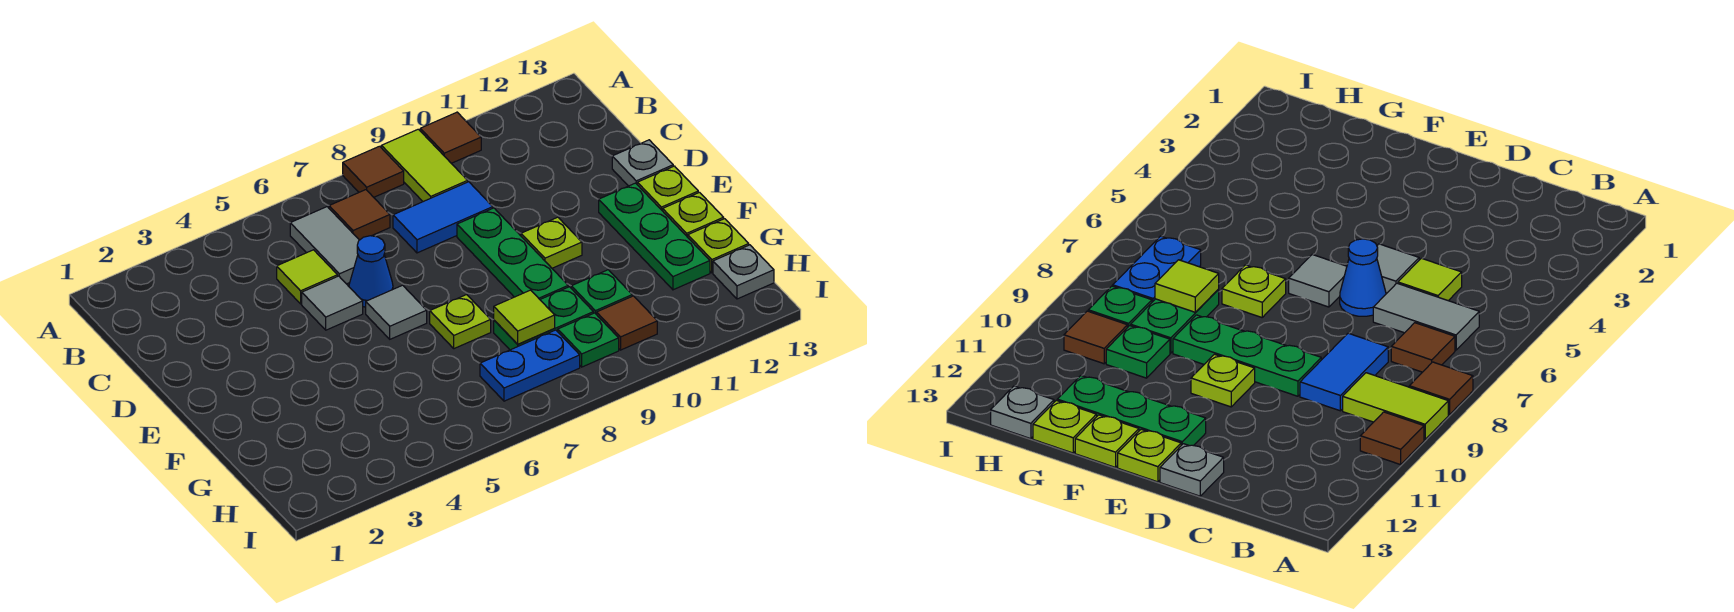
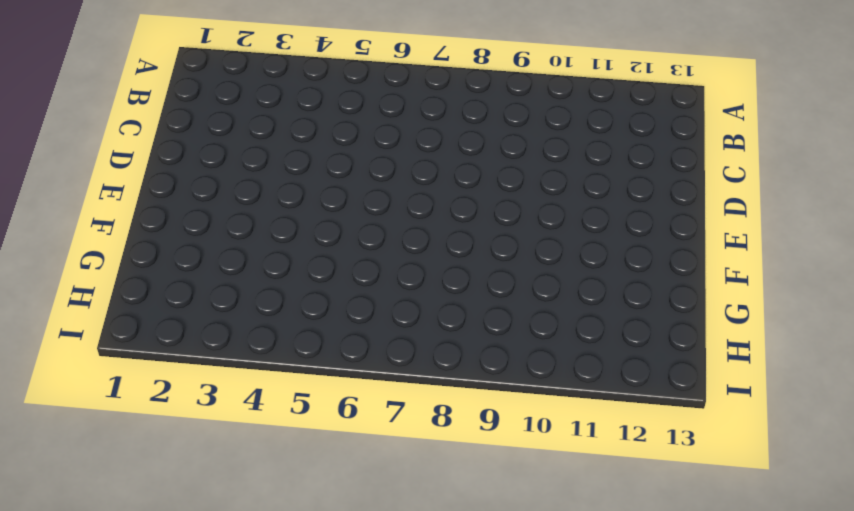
none -> brown 1x1 tile [343,146,404,197]
none -> lime 1x2 tile [381,129,468,202]
none -> brown 1x1 tile [420,112,481,163]

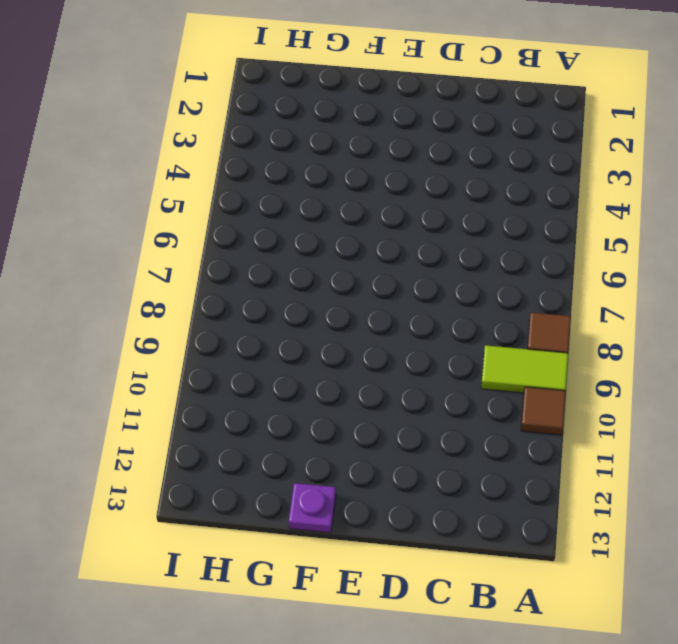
purple 1x1 plate [289,483,336,533] -> lime 1x1 plate [663,192,724,237]
none -> grey 1x2 tile [290,207,359,284]
none -> brown 1x1 tile [329,190,390,240]
none -> lime 1x1 tile [277,250,338,304]

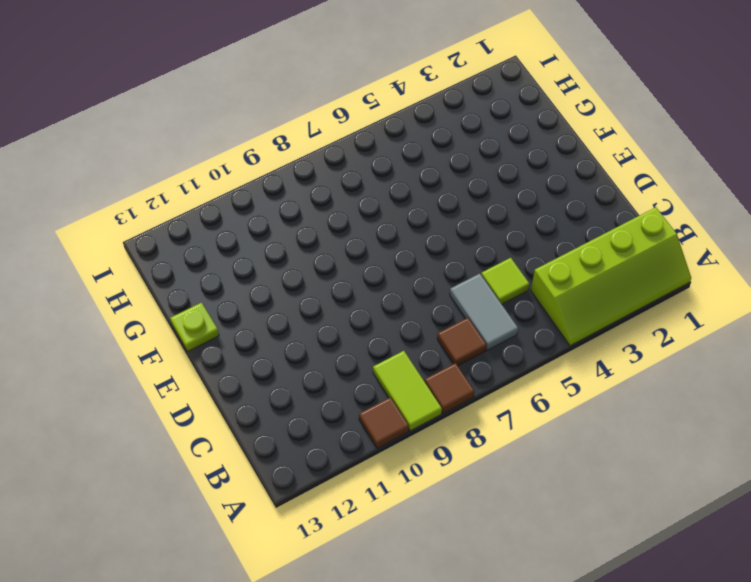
lime 2x4 slope [531,207,691,346] -> none
none -> blue 1x2 tile [393,182,493,253]
none -> grey 1x1 tile [302,276,363,330]
none -> blue 1x1 cone [349,236,393,307]

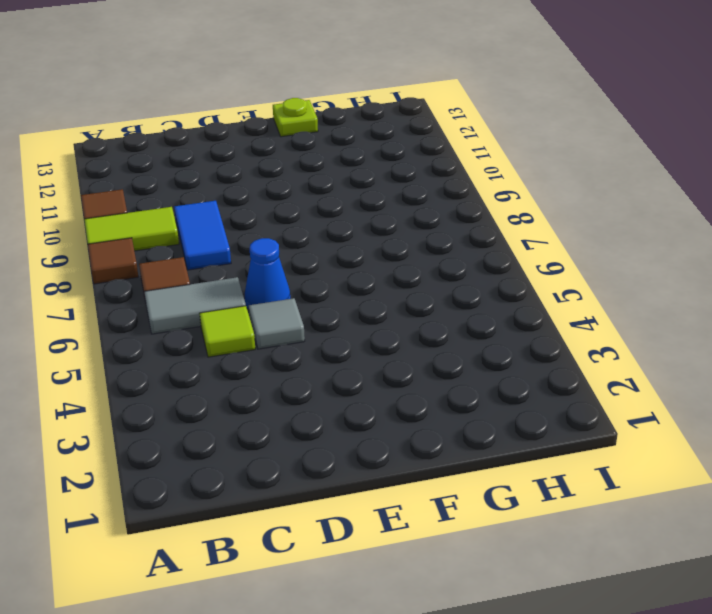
none -> green 1x3 plate [457,208,568,299]
none -> grey 1x1 plate [612,140,673,186]
none -> grey 1x1 tile [366,285,427,339]

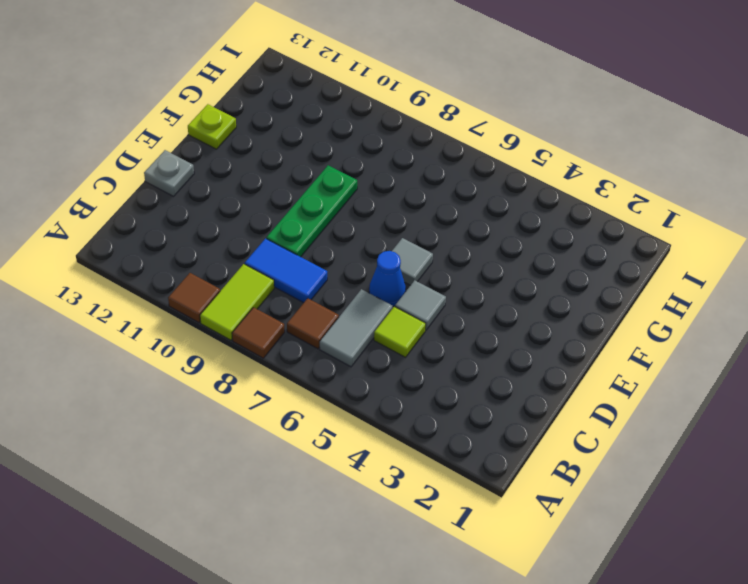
none -> lime 1x1 plate [521,217,582,268]
none -> green 1x3 plate [599,183,710,290]
none -> lime 1x1 plate [637,166,698,211]

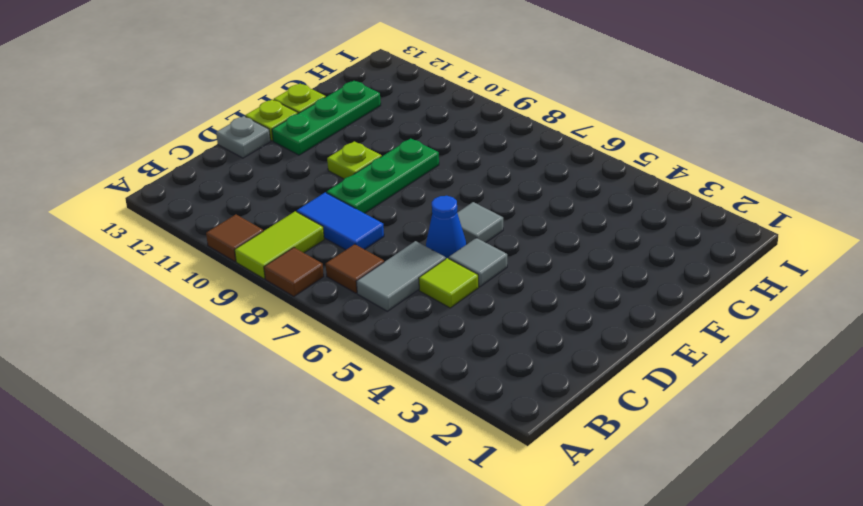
none -> lime 1x1 plate [430,295,491,349]
none -> green 1x2 plate [494,287,593,350]
none -> green 1x1 plate [571,270,632,315]

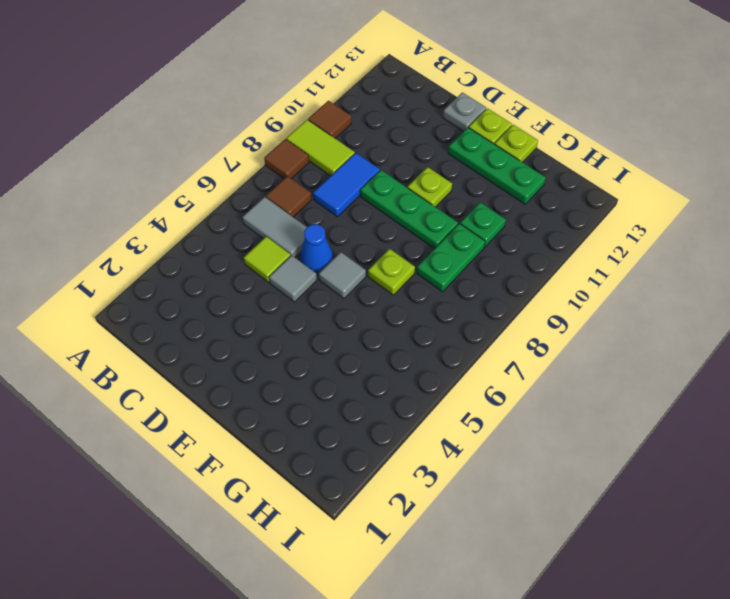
none -> lime 1x1 plate [688,219,749,273]
none -> blue 1x2 plate [480,330,580,401]
none -> green 1x1 plate [558,313,619,367]

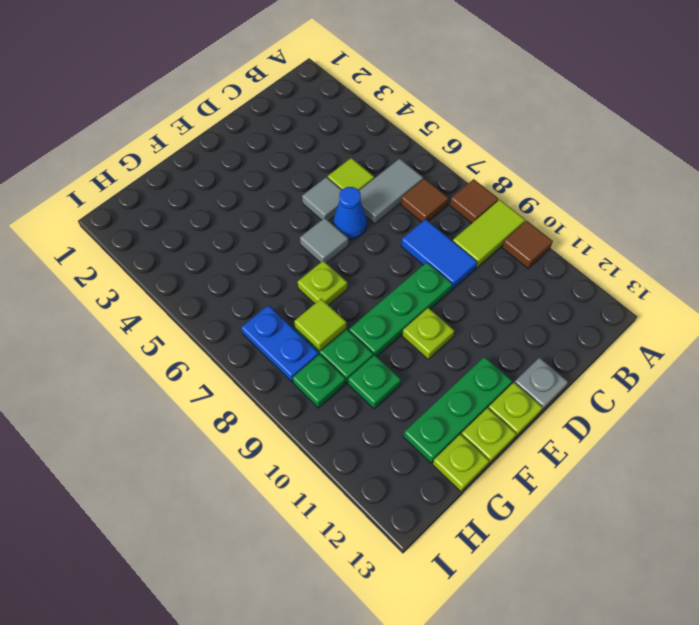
none -> brown 1x1 tile [597,296,657,350]
none -> grey 1x1 plate [713,245,774,299]

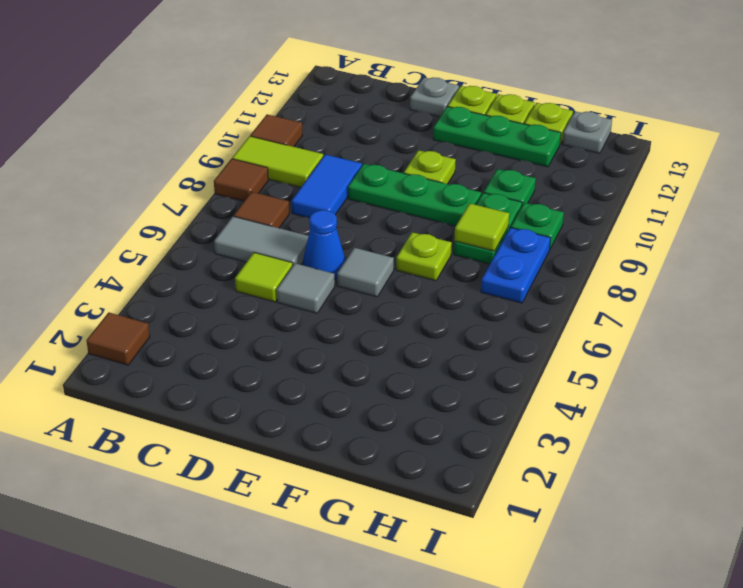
brown 1x1 tile [86,312,150,365] -> brown 1x1 tile moved to [597,296,657,350]

